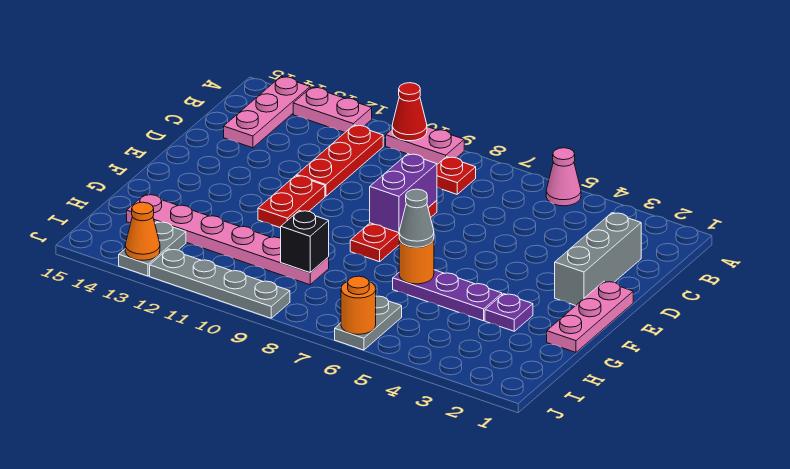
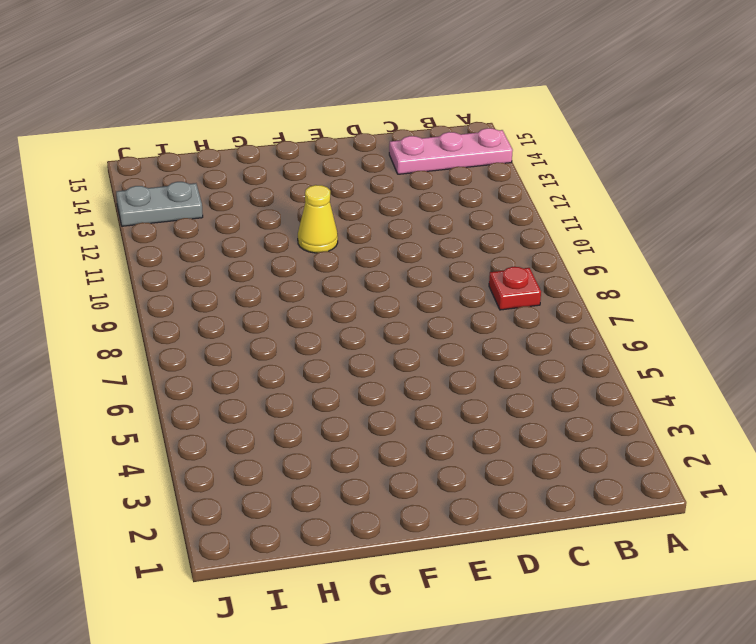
yellow 1x1 cone [298,185,338,253] -> red 1x2 plate [258,176,325,228]
none -> pink 1x1 cone [546,148,581,206]
none -> pink 1x2 plate [386,127,464,164]
none -> pink 1x2 plate [293,87,372,132]

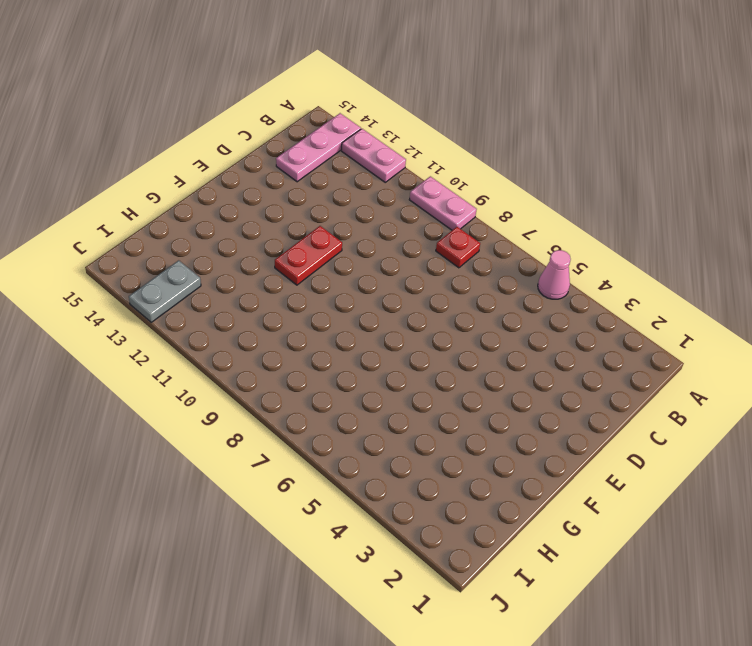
none -> red 1x3 plate [297,125,383,196]
none -> grey 1x3 brick [555,213,641,306]
none -> red 1x3 plate [350,200,437,262]

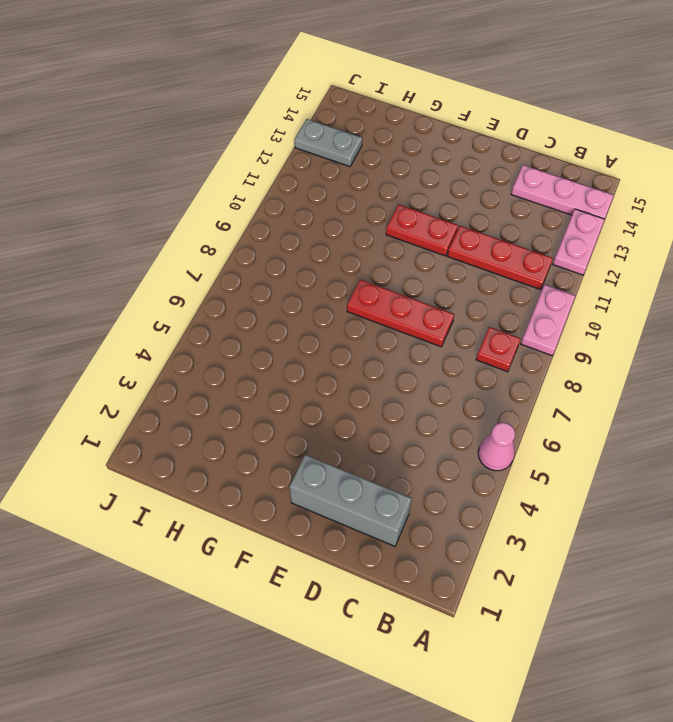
none -> pink 1x3 plate [547,281,633,352]
none -> purple 1x1 plate [485,294,533,331]
none -> purple 1x3 plate [393,270,502,321]

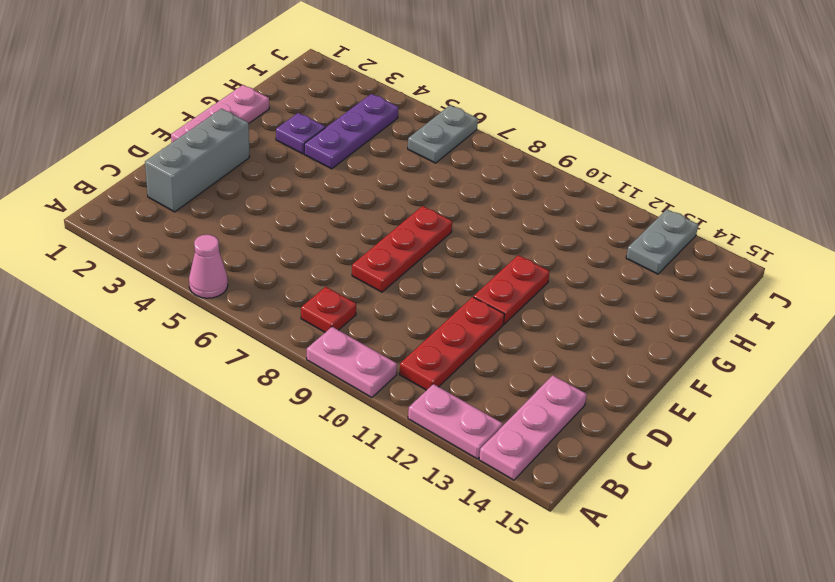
purple 1x3 plate [304,94,399,169] -> purple 1x3 plate turned to [393,270,502,321]
none -> pink 1x6 plate [127,194,329,285]
none -> grey 1x4 plate [150,249,290,318]
none -> red 1x1 cone [392,83,427,141]

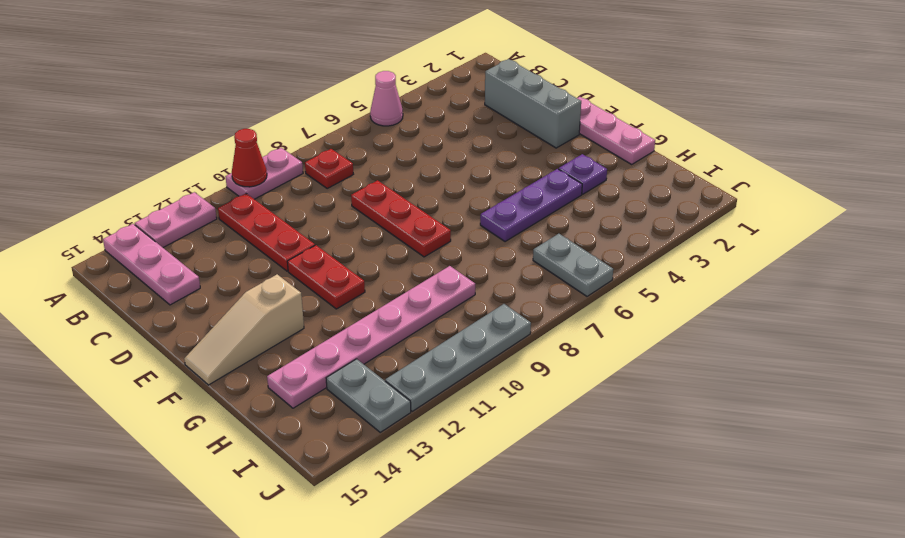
tan 1x3 slope [184,274,304,385] -> none
none -> purple 1x2 brick [370,154,437,233]
none -> orange 1x1 round brick [399,240,434,284]
none -> black 1x1 brick [281,210,329,273]

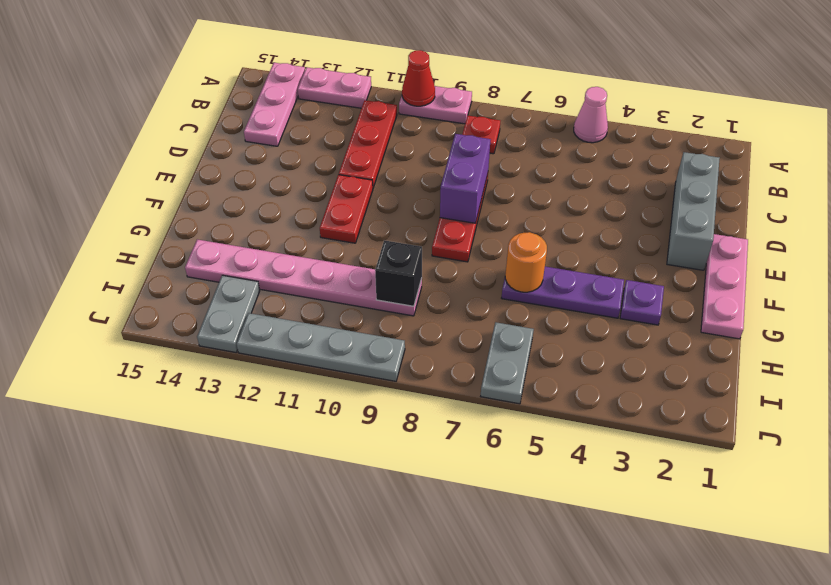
none -> orange 1x1 round brick [341,276,376,334]
none -> orange 1x1 cone [125,202,160,260]
none -> grey 1x1 cone [399,189,434,247]

